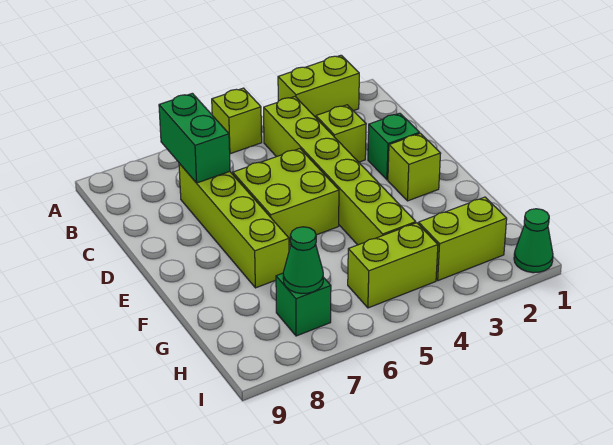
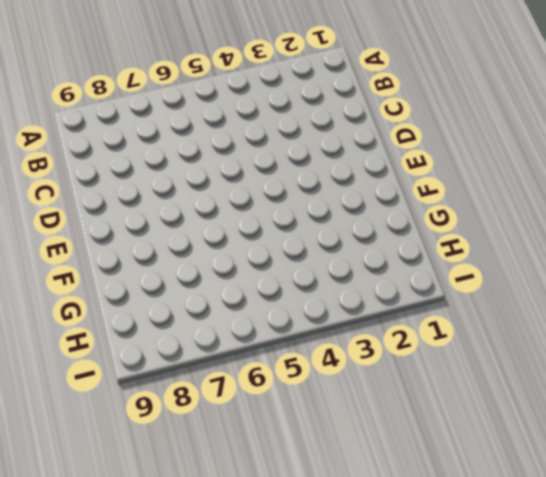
none -> lime 1x2 brick [278,55,359,117]
none -> lime 1x1 brick [212,88,262,154]
none -> lime 1x6 brick [264,97,416,245]

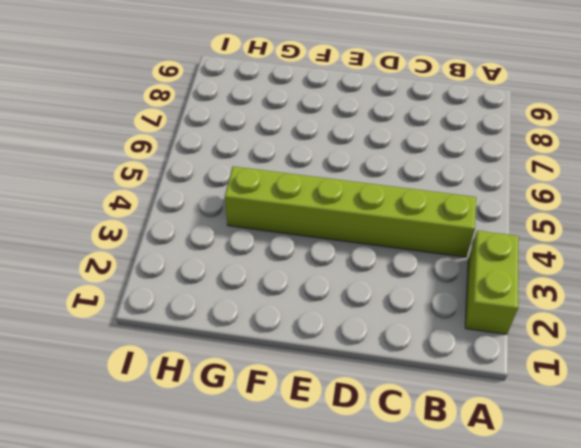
none -> lime 1x1 brick [212,88,262,154]
none -> lime 1x1 brick [316,105,366,162]
none -> lime 1x4 brick [179,163,289,288]

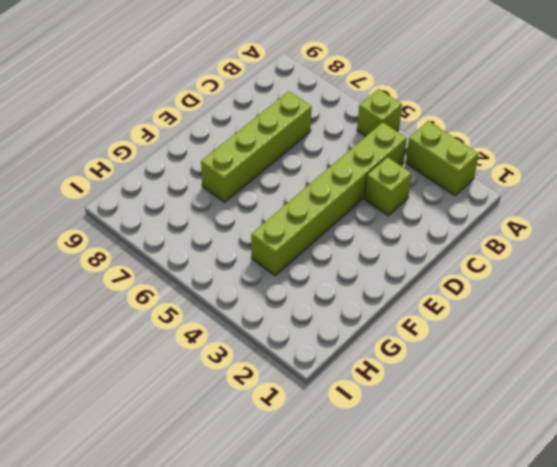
none -> green 1x1 brick [368,113,420,180]
none -> lime 2x2 brick [233,149,339,245]
none -> lime 1x1 brick [388,133,441,201]

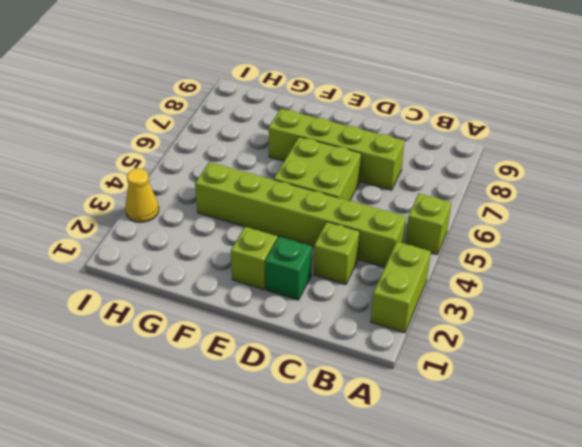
yellow 1x1 cone [125,168,159,222] -> none
none -> lime 1x2 brick [418,197,507,281]
none -> lime 1x2 brick [348,223,438,308]
none -> green 1x1 brick [276,273,331,336]

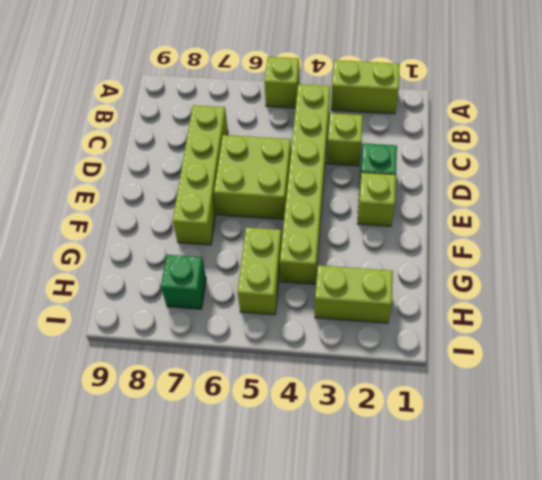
lime 1x2 brick [238,227,282,315] -> lime 1x2 brick turned to [348,223,438,308]
none -> green 1x1 cone [514,209,553,273]
none -> green 1x2 brick [159,93,230,183]
none -> green 1x1 cone [283,227,323,294]

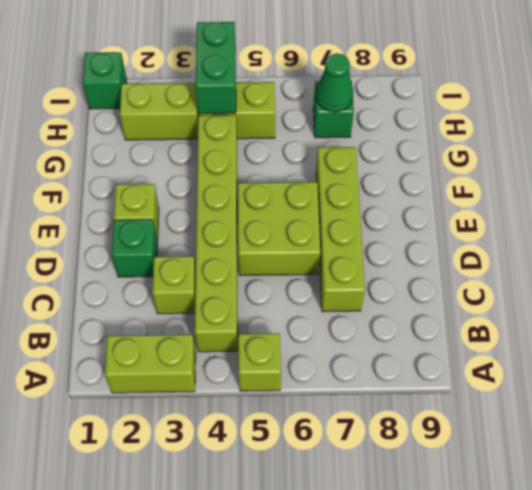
green 1x2 brick [196,22,236,113] -> green 1x2 brick moved to [159,93,230,183]
green 1x1 brick [83,53,127,109] -> green 1x1 cone [514,209,553,273]

